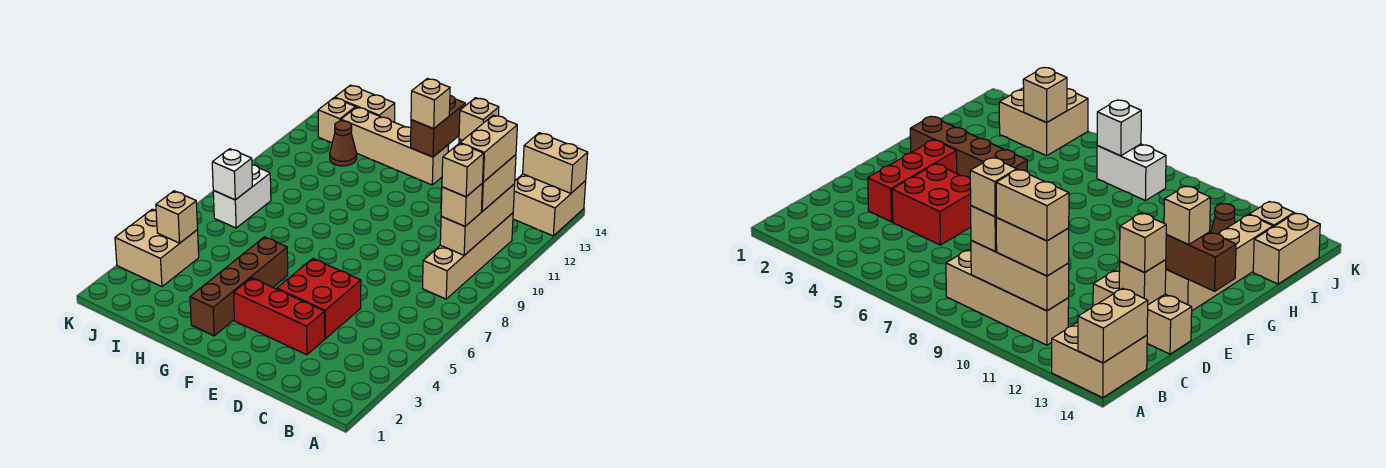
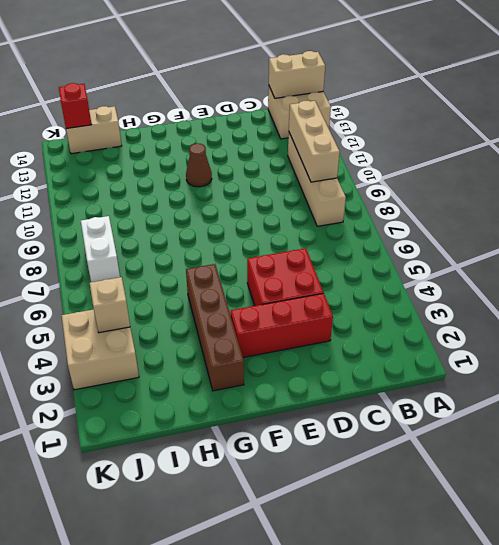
brown 1x1 cone [186,143,212,187] -> brown 1x1 cone moved to [330,121,357,166]
red 1x1 brick [59,83,92,129] -> none
none -> tan 1x3 brick [1093,271,1192,354]
none -> tan 1x4 brick [341,107,449,185]
none -> tan 1x1 brick [318,98,356,143]

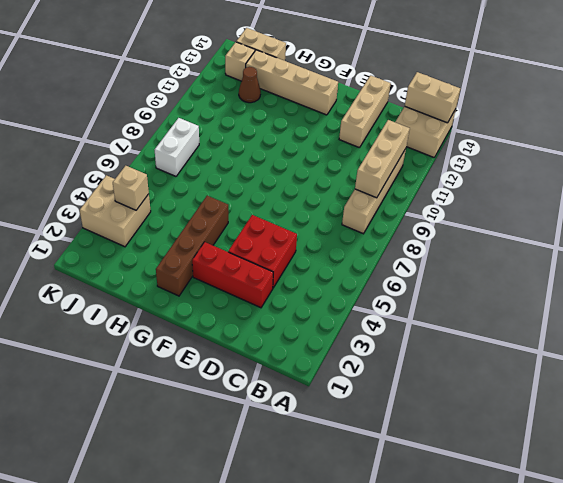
none -> tan 1x1 brick [1119,260,1166,305]
none -> brown 1x2 brick [411,96,465,157]
none -> white 1x1 brick [212,149,253,200]

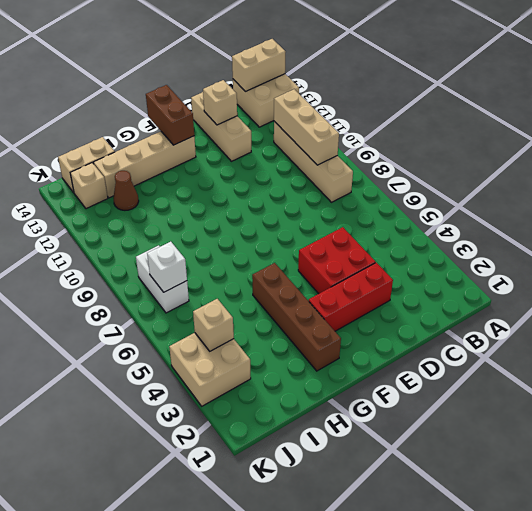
none -> tan 1x1 brick [441,184,482,226]
none -> tan 1x2 brick [481,155,516,211]
none -> tan 1x1 brick [459,98,499,140]

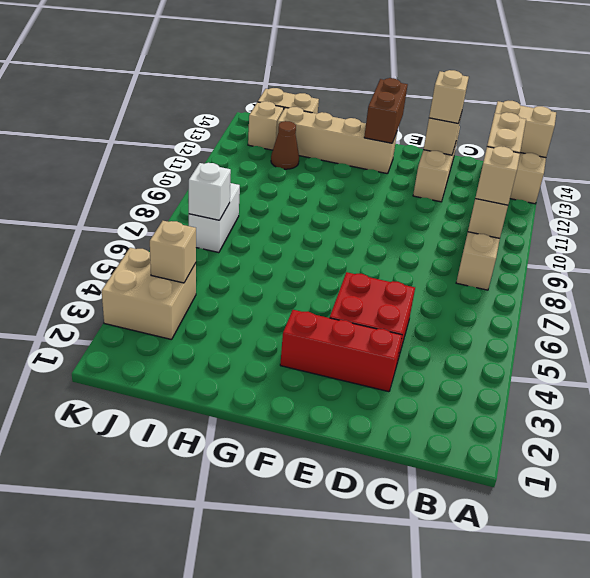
none -> brown 1x4 brick [190,237,288,336]
none -> tan 1x1 brick [411,79,450,129]
none -> tan 1x1 brick [442,143,484,197]

